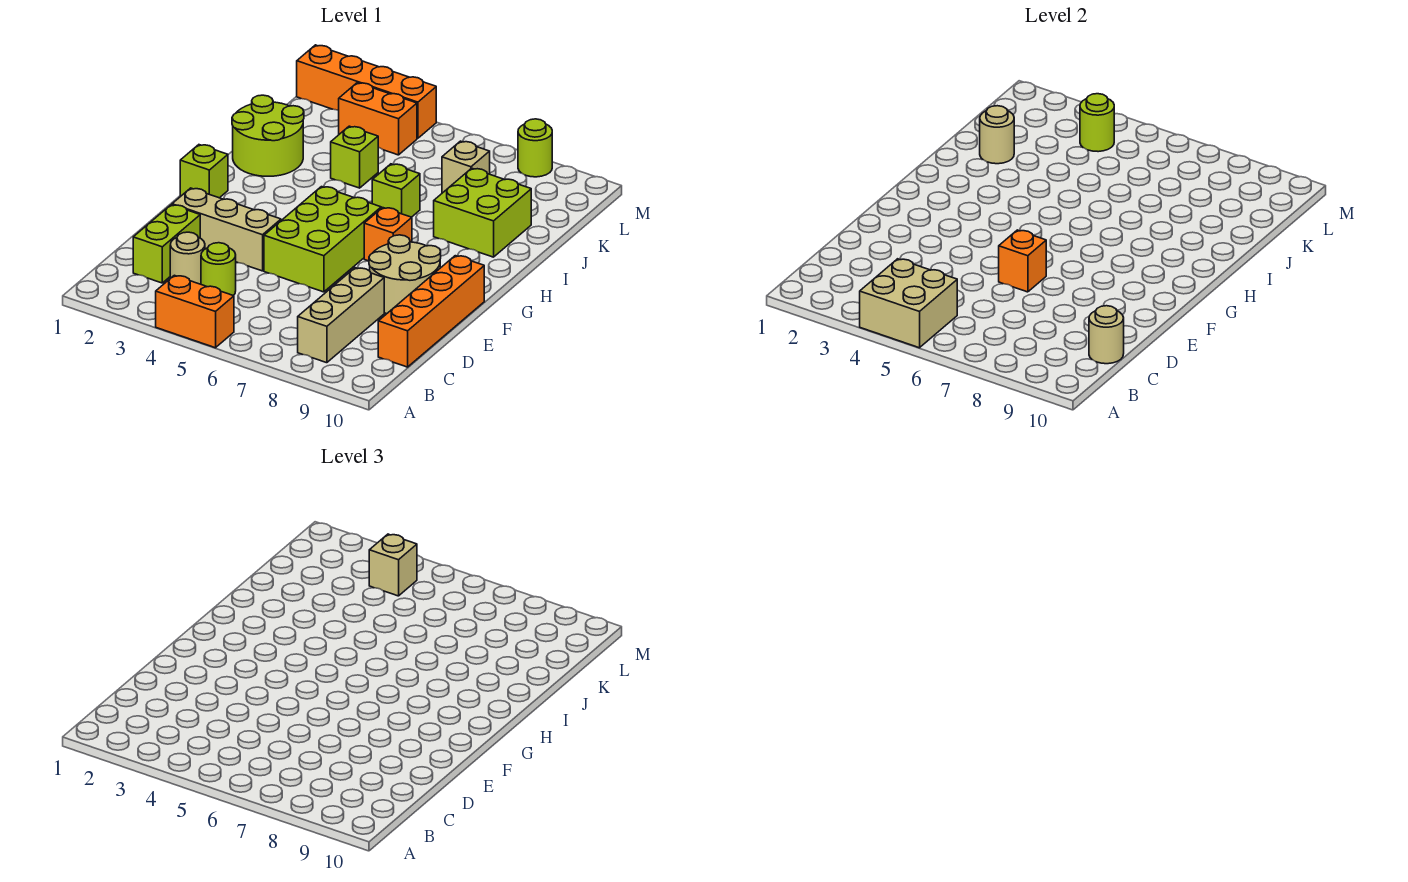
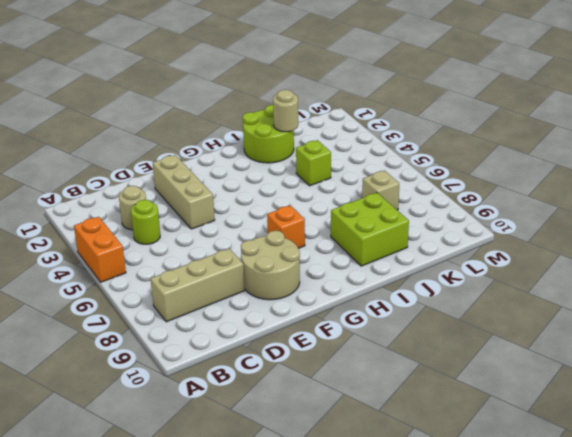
none -> lime 1x2 brick [133,205,200,283]
none -> orange 1x4 brick [378,256,484,367]
none -> lime 2x3 brick [264,187,381,292]

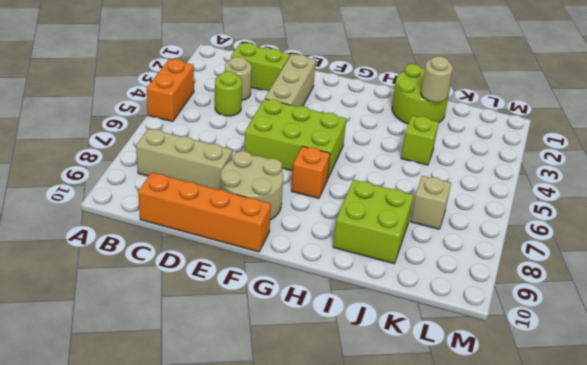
none -> lime 1x1 brick [180,145,228,198]
none -> lime 1x1 brick [372,164,420,217]
none -> orange 1x2 brick [339,83,417,155]

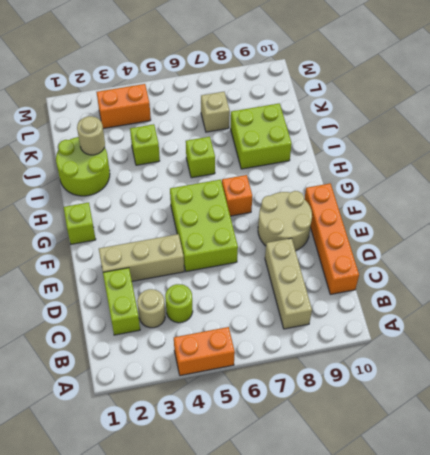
none -> orange 1x4 brick [297,45,436,138]
none -> lime 1x1 round brick [518,119,552,177]
none -> tan 2x2 brick [860,259,957,348]

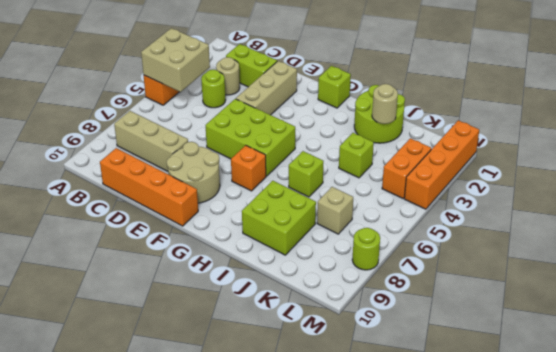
none -> tan 1x1 round brick [1089,306,1124,364]
none -> orange 1x1 brick [999,230,1046,292]
none -> lime 1x1 round brick [1080,94,1114,152]

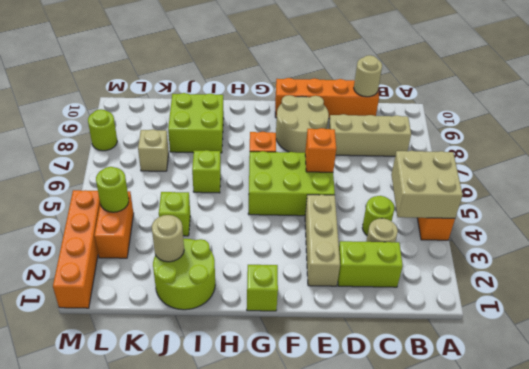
none -> tan 1x1 brick [369,534,417,596]

